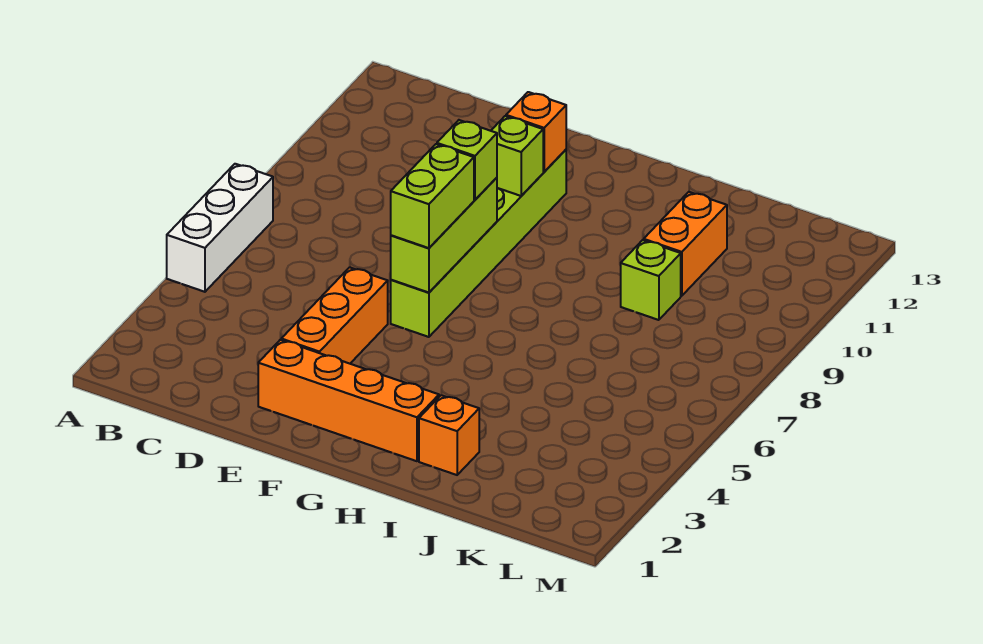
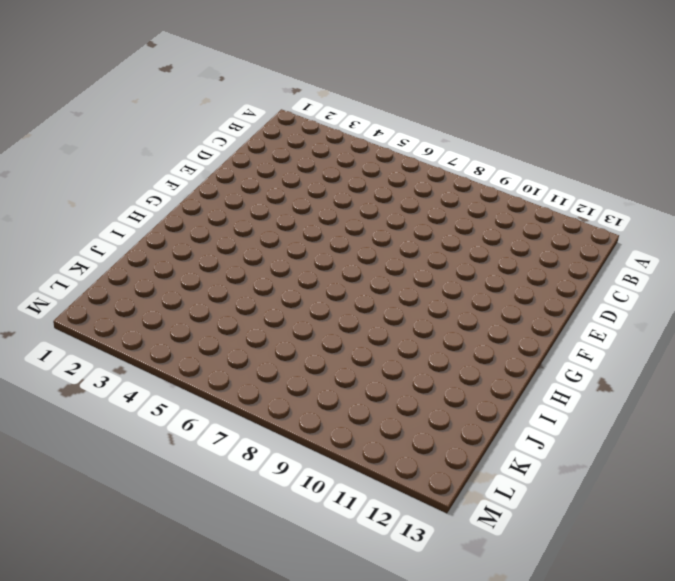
none -> white 1x3 brick [167,164,273,292]
none -> orange 1x4 brick [258,340,439,461]
none -> orange 1x3 brick [281,267,388,364]

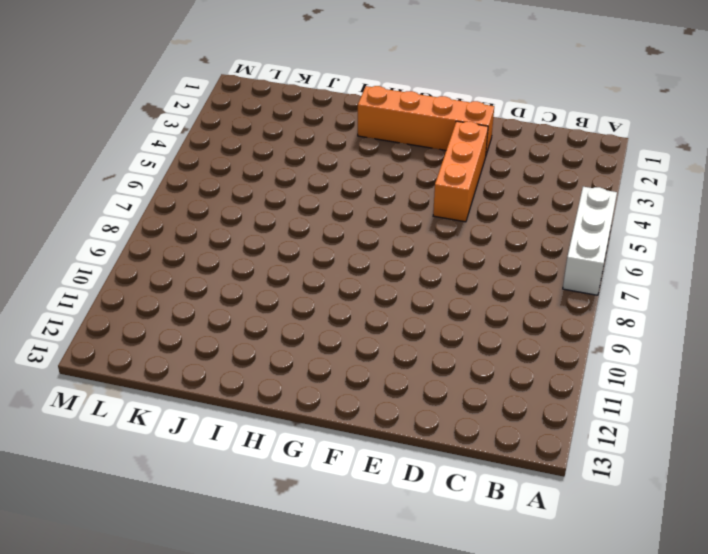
none -> lime 1x6 brick [391,150,566,337]
none -> orange 1x1 brick [419,395,479,475]
none -> lime 1x1 brick [621,240,681,320]

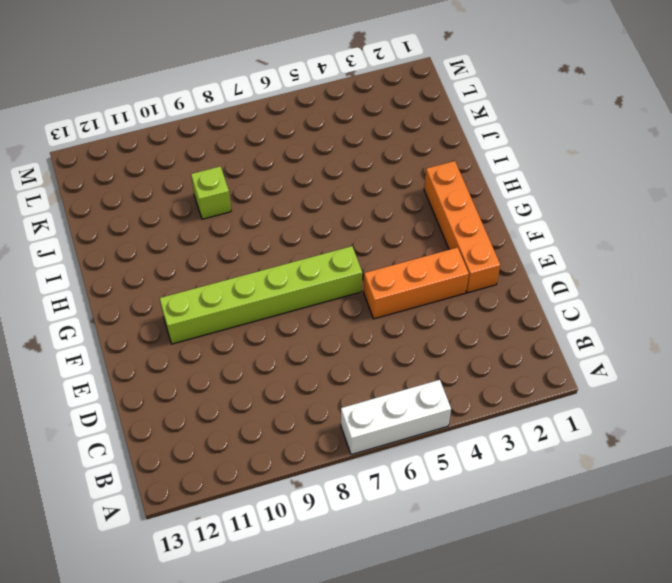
none -> orange 1x1 brick [419,395,479,475]
none -> orange 1x2 brick [644,192,727,296]
none -> lime 1x3 brick [391,178,497,293]

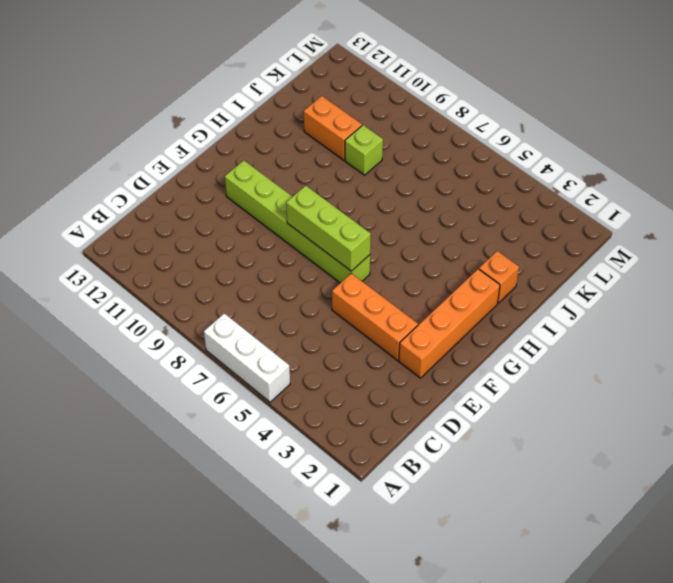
none -> lime 1x1 brick [491,116,543,196]
none -> orange 1x1 brick [506,92,566,172]
none -> lime 1x2 brick [391,144,474,248]

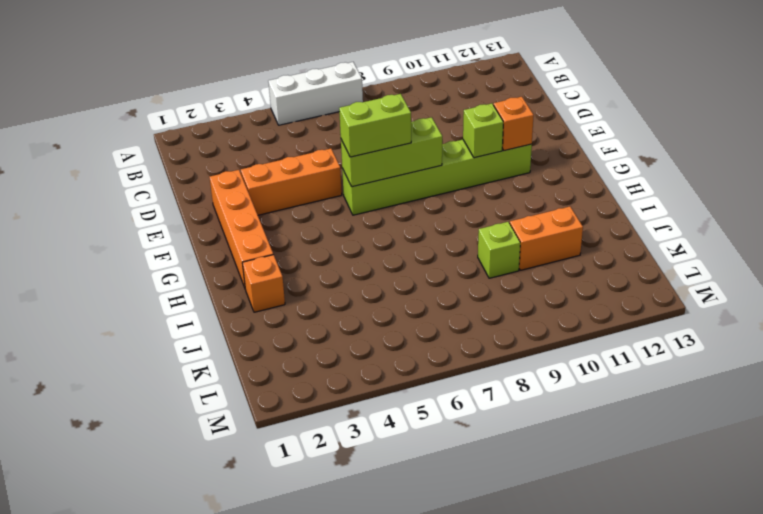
none -> lime 1x1 brick [437,120,497,200]

